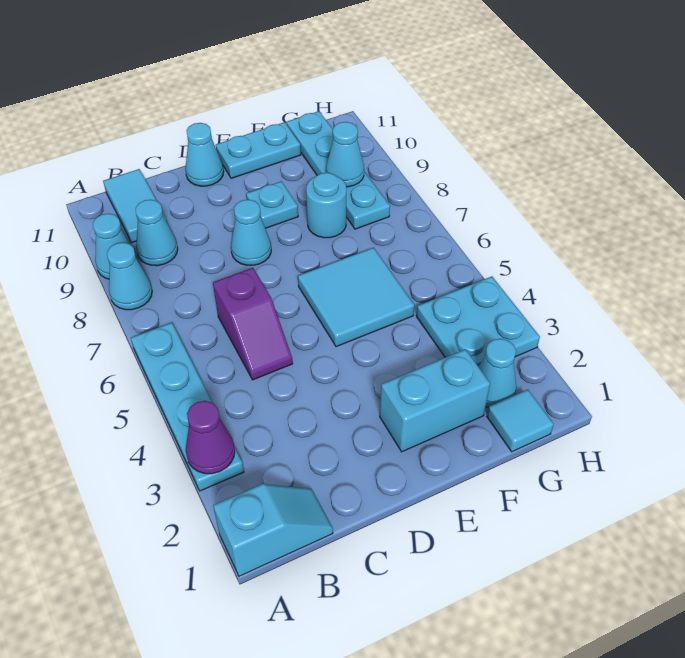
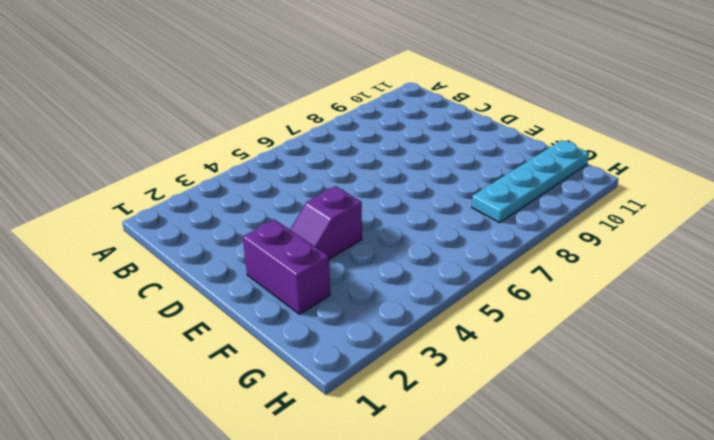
purple 1x2 brick [243,220,330,314] -> cyan 1x2 brick [380,349,490,452]
purple 1x2 slope [290,186,362,259] -> purple 1x2 slope moved to [213,268,293,380]
none -> cyan 1x2 slope [213,484,333,576]
none -> cyan 1x4 plate [131,323,244,491]
none -> cyan 1x1 cone [107,242,152,310]

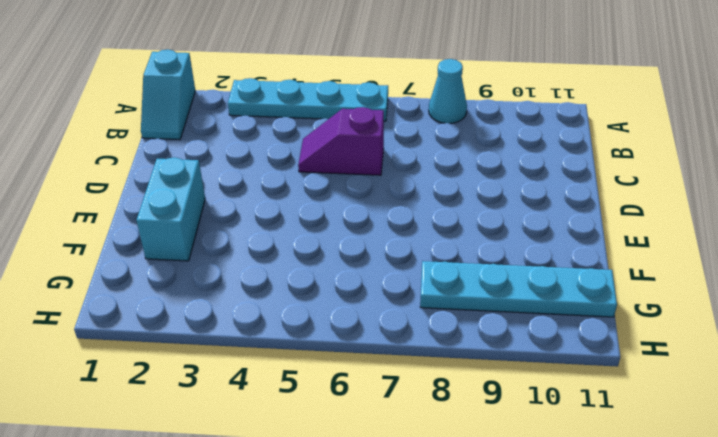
none -> cyan 1x1 cone [93,214,137,279]
none -> cyan 1x1 cone [136,200,178,266]
none -> cyan 1x2 tile [103,169,167,243]

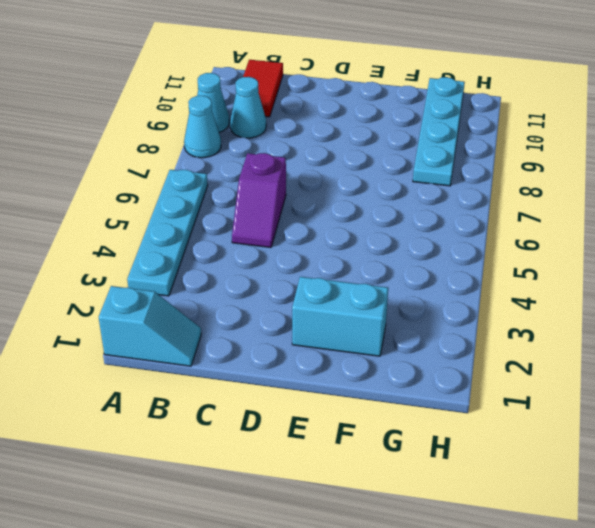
red 1x2 tile [243,60,283,117] -> cyan 1x2 tile [103,169,167,243]
none -> cyan 1x1 cone [231,200,271,265]
none -> cyan 1x1 cone [185,123,224,186]
none -> cyan 2x2 tile [298,248,414,347]

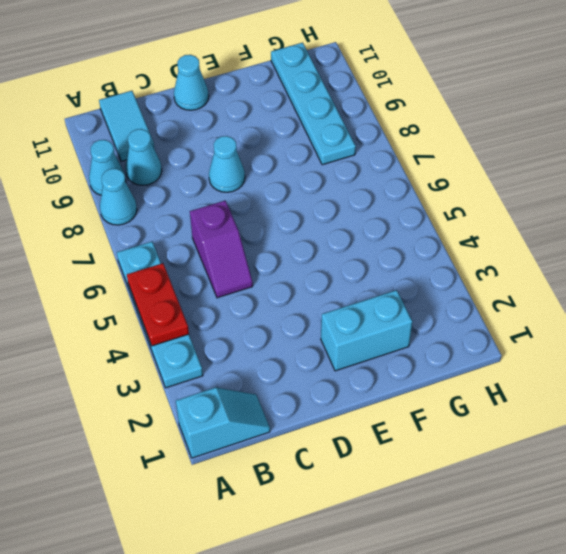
red 1x2 plate [127,263,189,346] -> none
none -> cyan 2x2 tile [298,248,414,347]
none -> cyan 1x1 plate [246,181,298,228]
none -> cyan 1x2 plate [216,122,301,178]

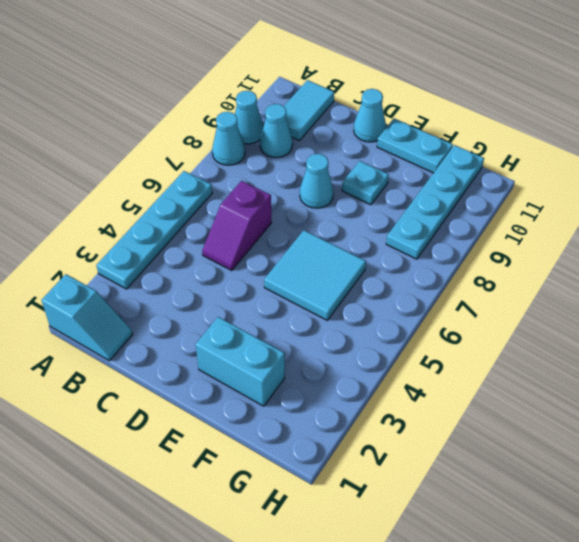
none -> cyan 1x1 round brick [306,173,346,238]
none -> cyan 1x1 tile [487,390,554,452]
none -> cyan 1x1 cone [479,339,517,408]

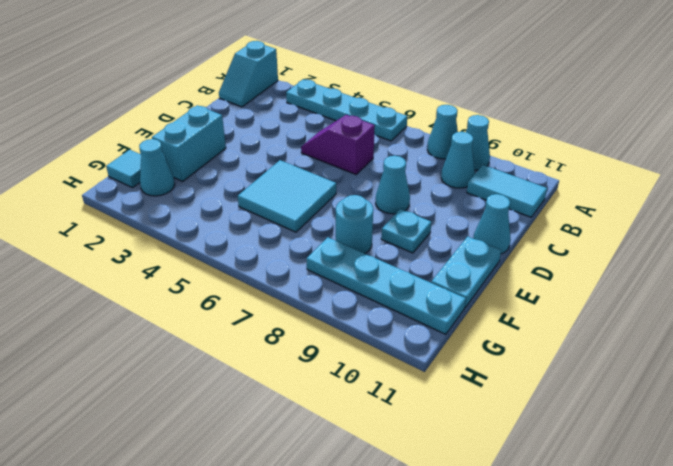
none -> cyan 2x2 plate [416,276,540,367]
none -> purple 1x1 cone [186,401,235,474]
none -> cyan 1x1 cone [326,122,364,187]

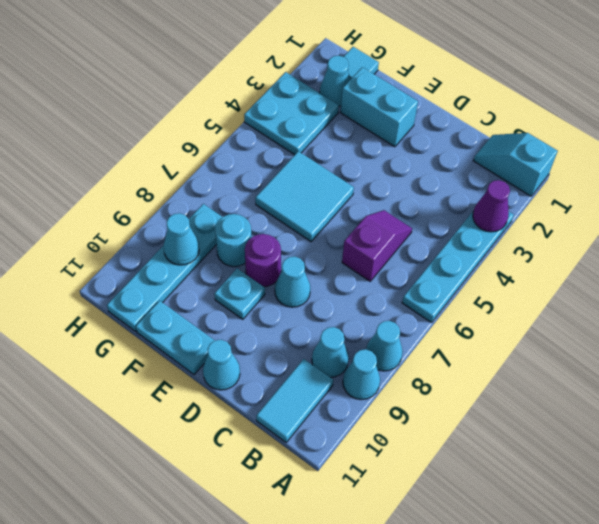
purple 1x1 round brick [245,234,281,287] -> none

